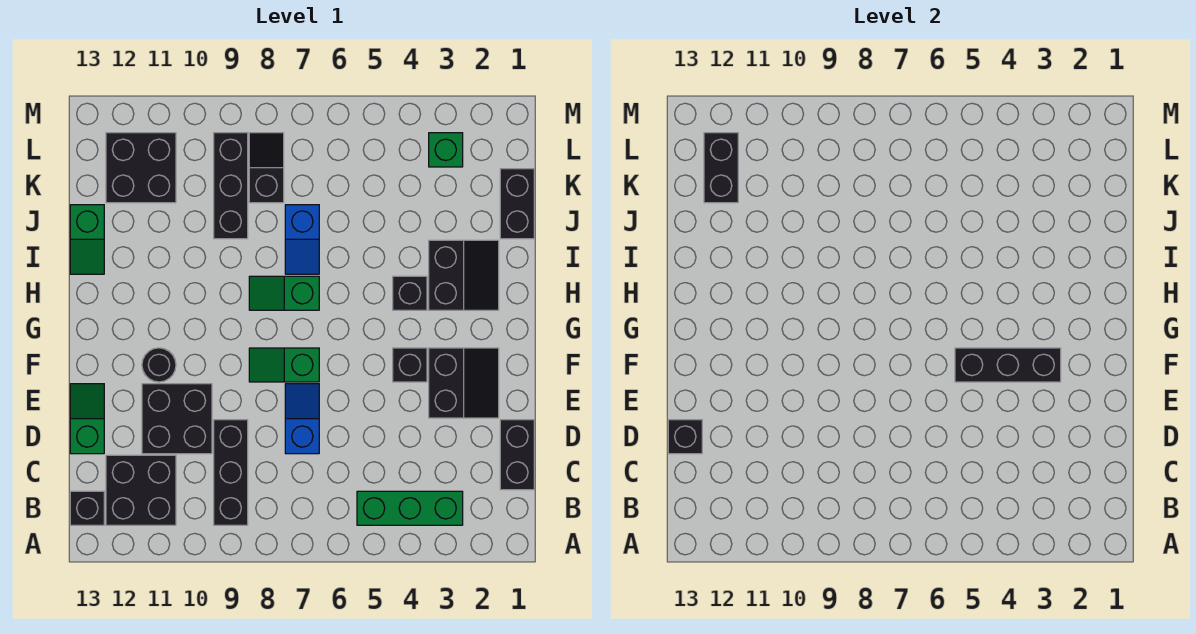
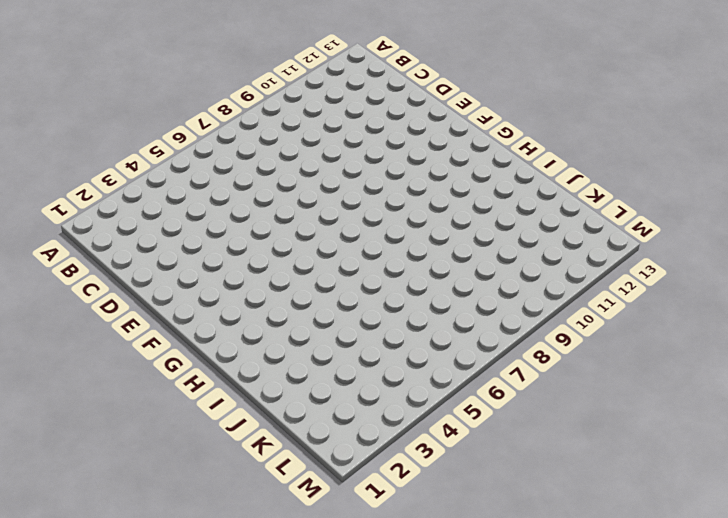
none -> green 1x3 brick [357,491,463,525]
none -> black 1x3 brick [214,420,248,525]
none -> black 2x2 brick [106,455,176,525]

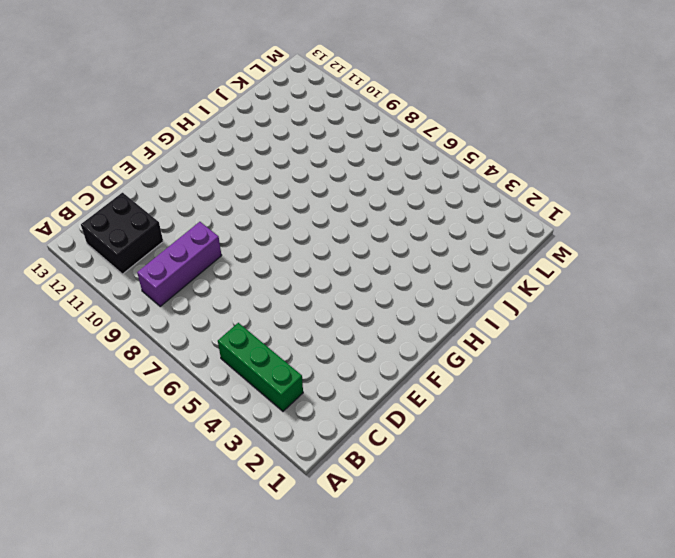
purple 1x3 brick [137,222,222,306] -> black 1x3 brick [214,420,248,525]
none -> black 1x1 brick [70,491,104,525]
none -> black 1x2 brick [500,420,534,490]
none -> blue 1x2 slope [285,384,319,454]

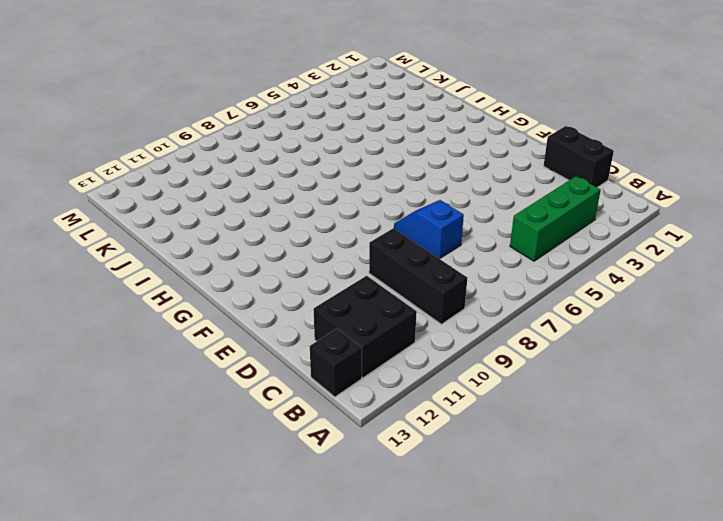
none -> black 2x2 brick [142,384,212,454]
none -> green 1x2 slope [70,384,104,454]
none -> black 2x2 slope [429,348,499,418]

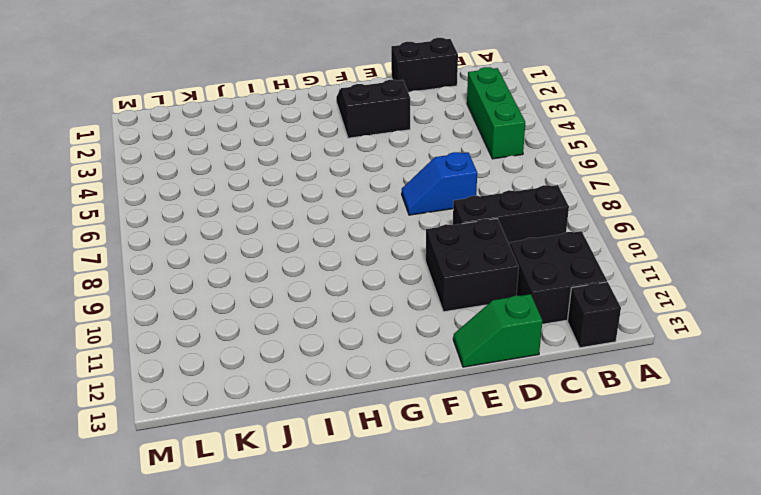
none -> black 1x1 brick [393,348,427,382]
none -> green 1x2 slope [249,348,319,382]
none -> black 1x1 round brick [142,348,176,382]

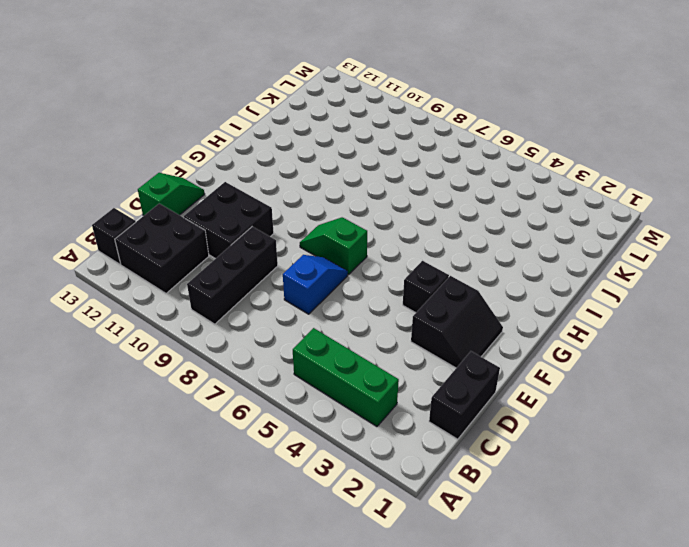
none -> black 1x1 round brick [142,348,176,382]
none -> black 2x2 slope [429,240,499,310]
none -> black 1x1 brick [393,276,427,310]

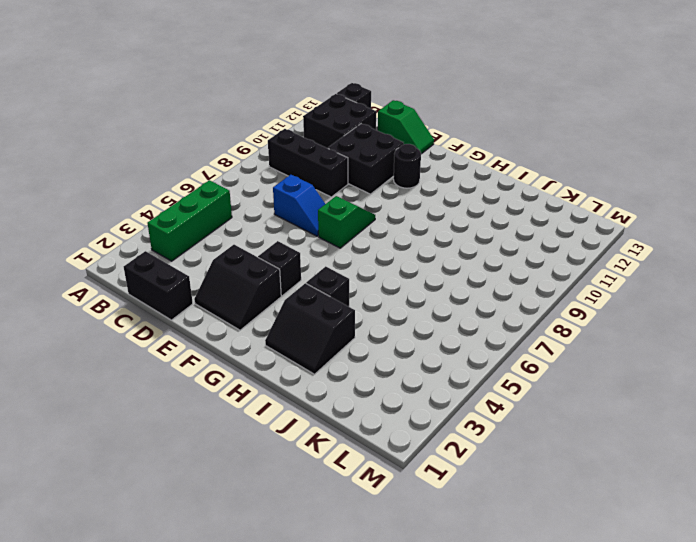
none -> green 1x2 slope [249,276,319,310]
none -> blue 1x2 slope [285,205,319,274]
none -> green 1x2 slope [70,205,104,274]

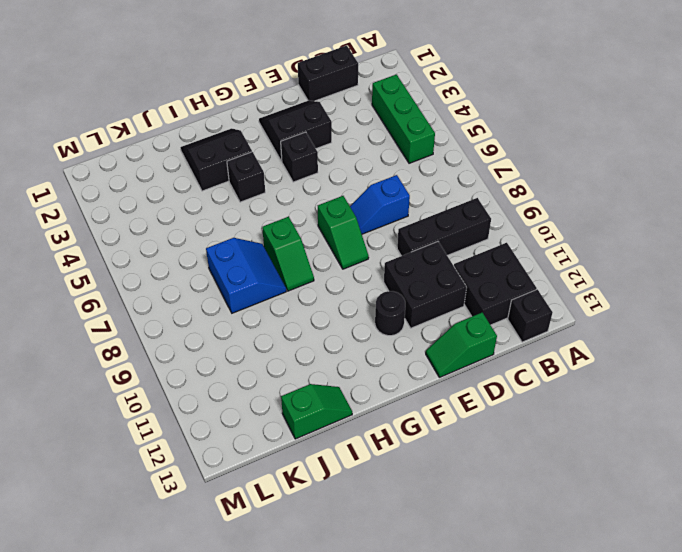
blue 2x2 slope [206,238,286,313] -> blue 1x2 slope [285,205,319,274]
none -> black 1x2 brick [500,169,534,239]
none -> black 1x3 brick [214,133,248,239]
none -> black 1x2 slope [249,133,284,203]

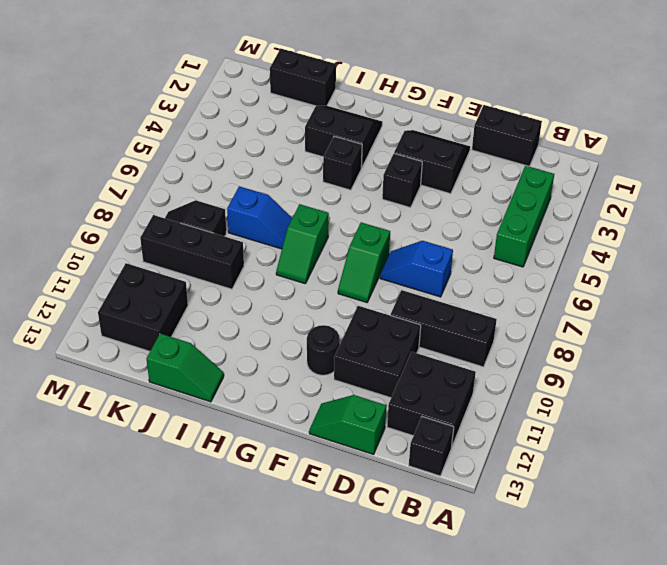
none -> green 1x1 brick [429,133,463,167]
none -> black 1x1 brick [668,420,702,454]
none -> black 1x3 brick [955,348,1061,382]

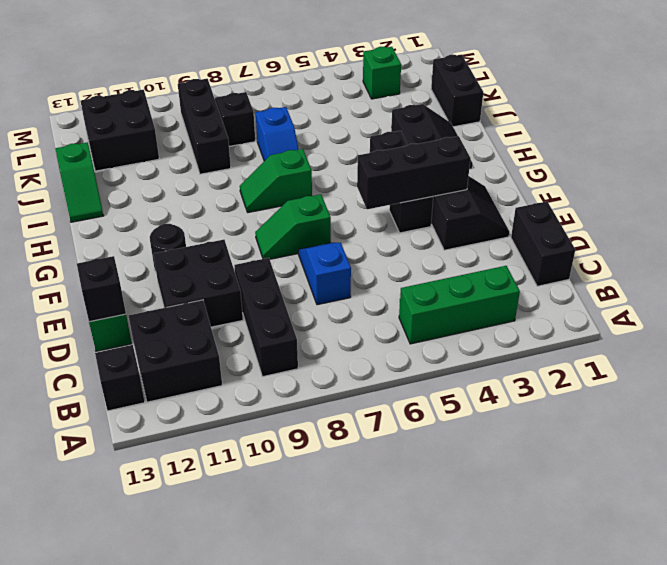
none -> black 1x2 brick [704,133,738,203]

